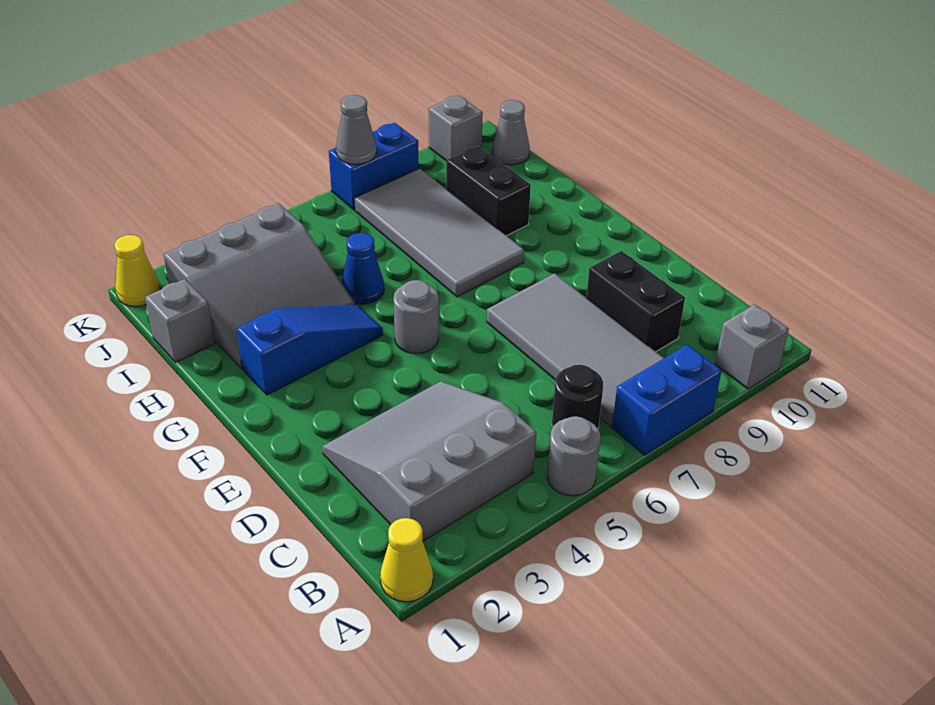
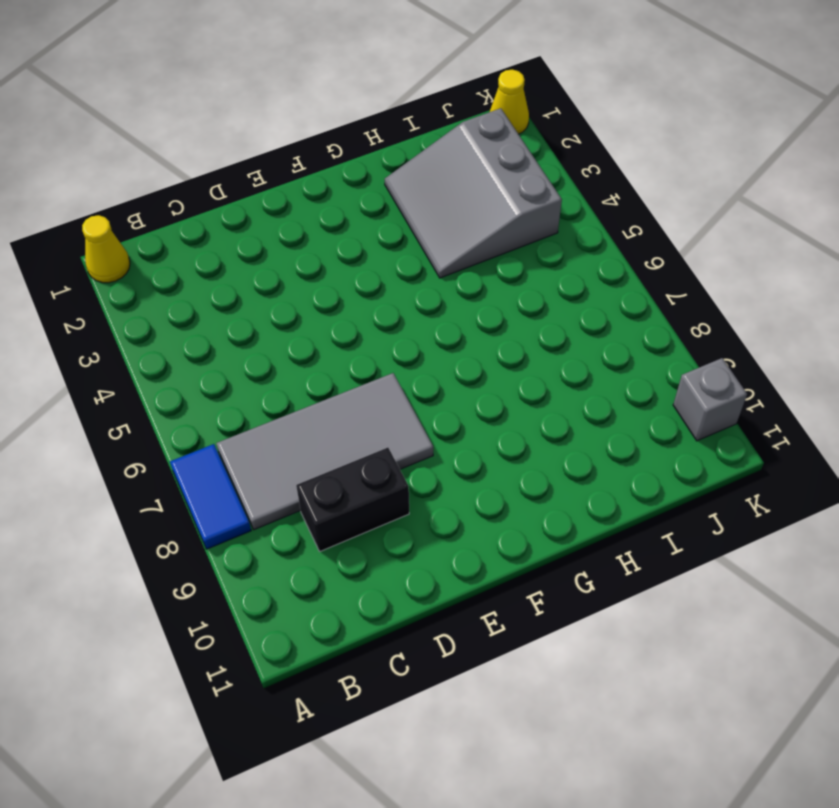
blue 1x2 tile [170,444,251,549] -> blue 1x2 brick [612,345,721,455]
none -> grey 1x1 round brick [547,416,601,496]
none -> grey 1x1 brick [715,304,789,389]
none -> grey 3x3 slope [322,381,536,541]

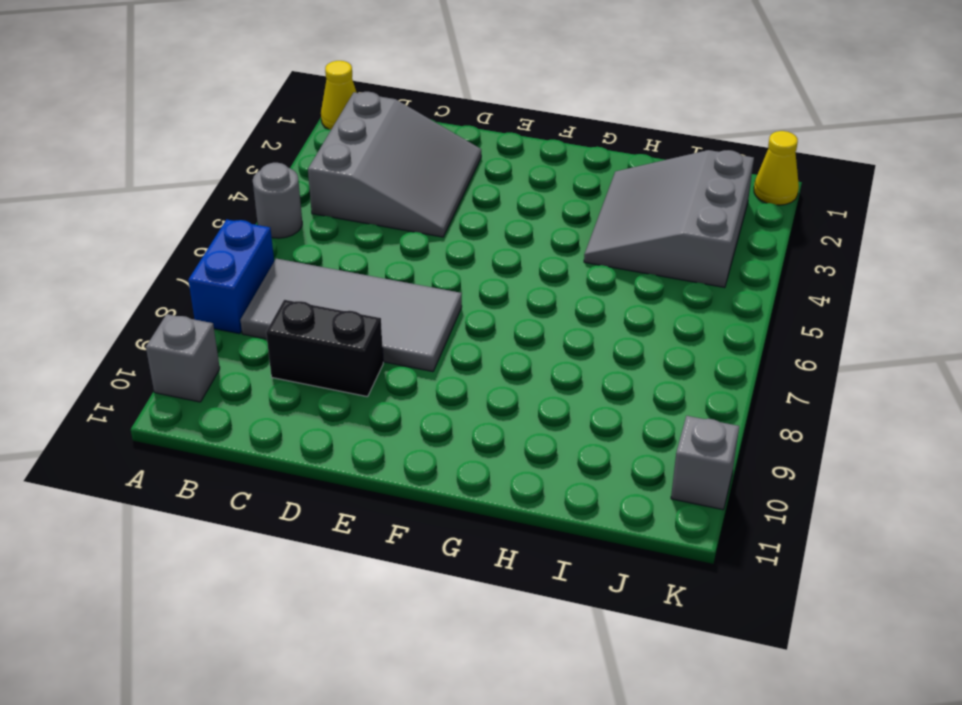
none -> black 1x1 round brick [552,365,603,428]
none -> grey 1x1 round brick [393,280,439,354]
none -> blue 1x3 slope [237,305,383,395]

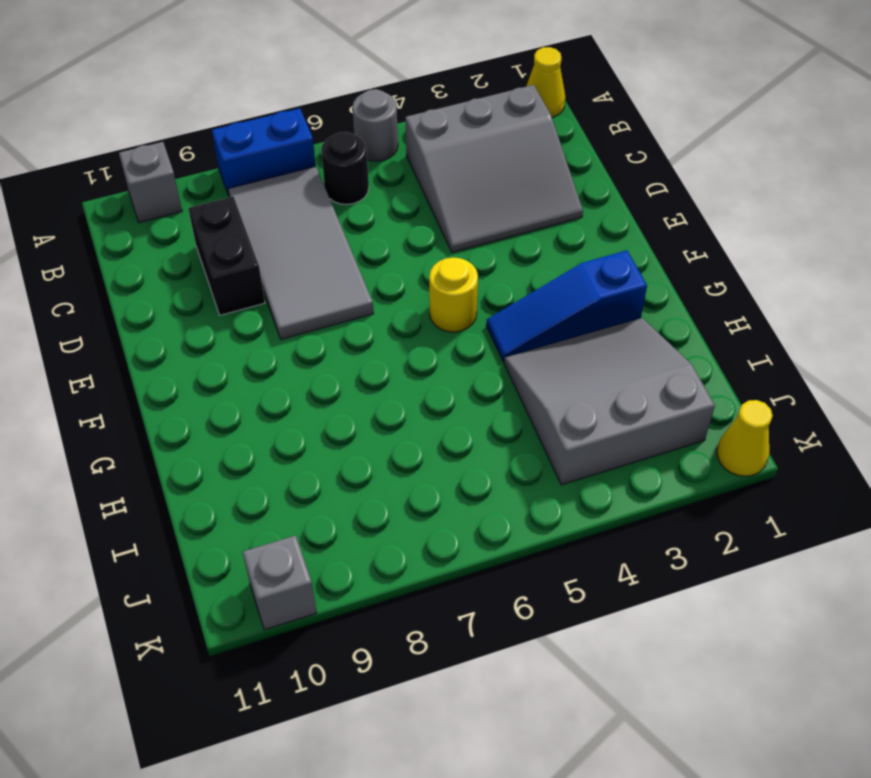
yellow 1x1 round brick [429,258,478,332] -> grey 1x1 round brick [393,280,439,354]
none -> grey 2x4 tile [354,169,524,297]
none -> blue 1x1 cone [342,233,384,304]
none -> black 1x2 brick [446,146,531,236]

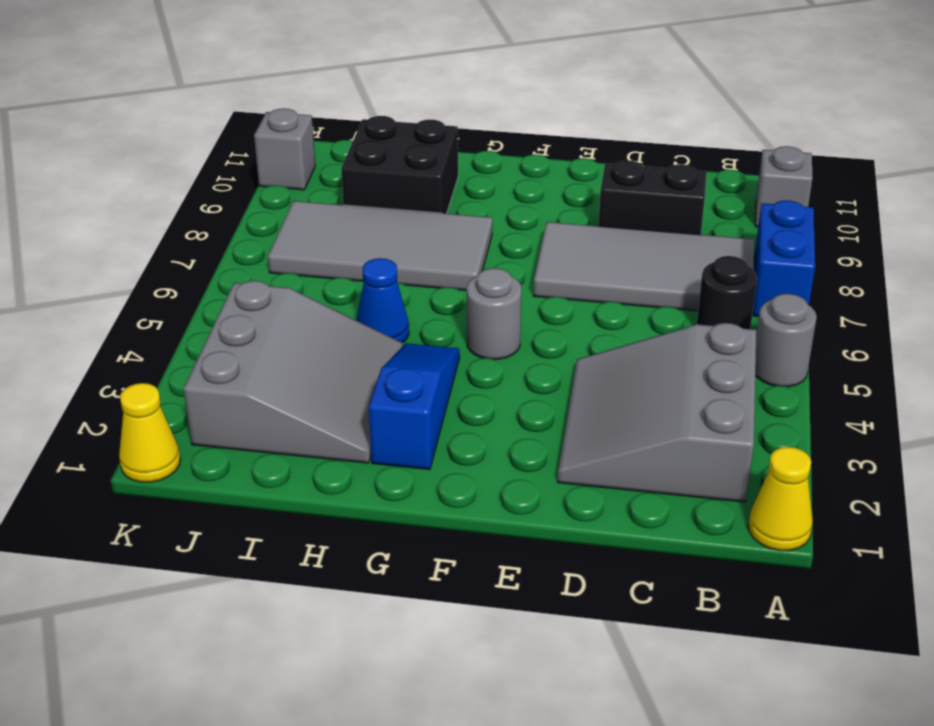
black 2x2 brick [341,116,458,214] -> black 1x2 brick [446,146,531,236]
none -> grey 1x1 brick [145,279,215,362]
none -> grey 1x1 cone [492,100,530,165]
none -> blue 1x2 brick [329,123,419,210]

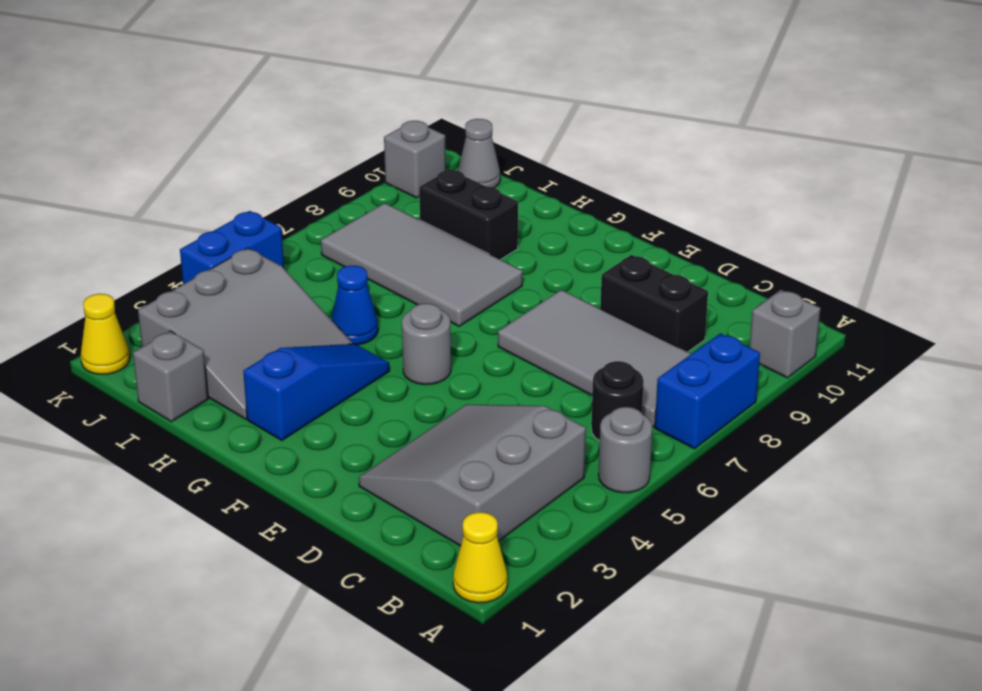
blue 1x2 brick [180,211,284,284] -> blue 1x2 brick moved to [329,123,419,210]
none -> grey 1x1 cone [336,95,377,164]

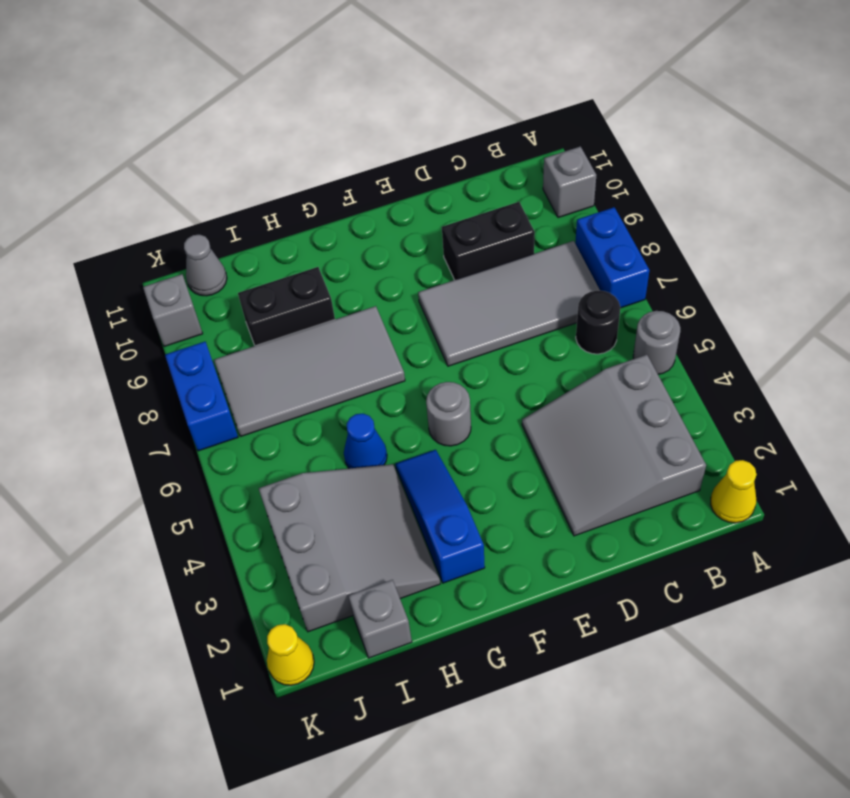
none -> grey 1x1 cone [336,95,377,164]

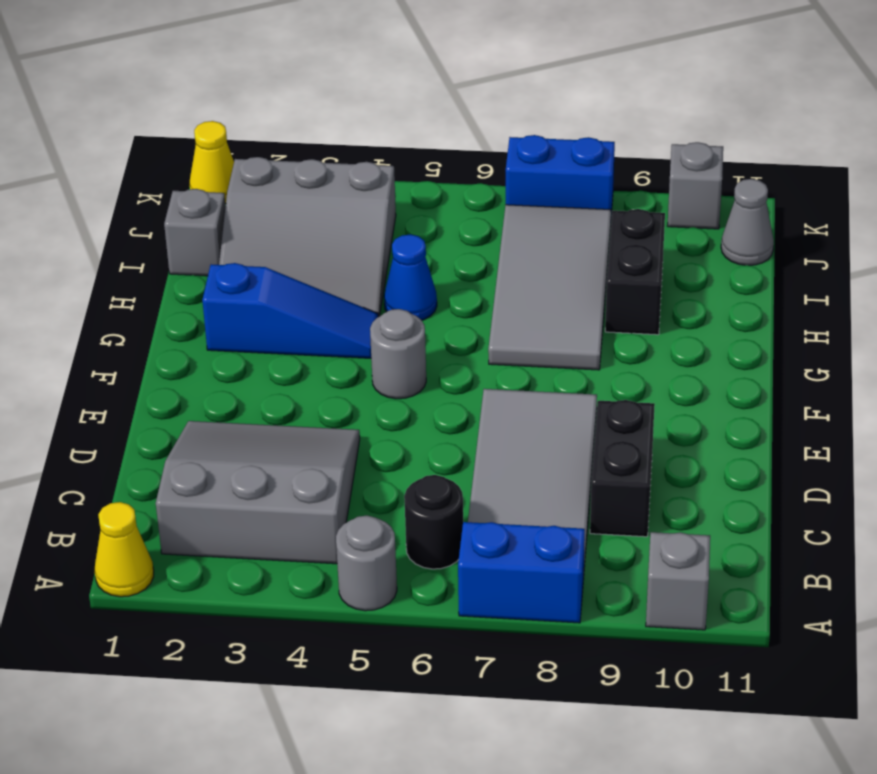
none -> grey 1x1 cone [336,95,377,164]

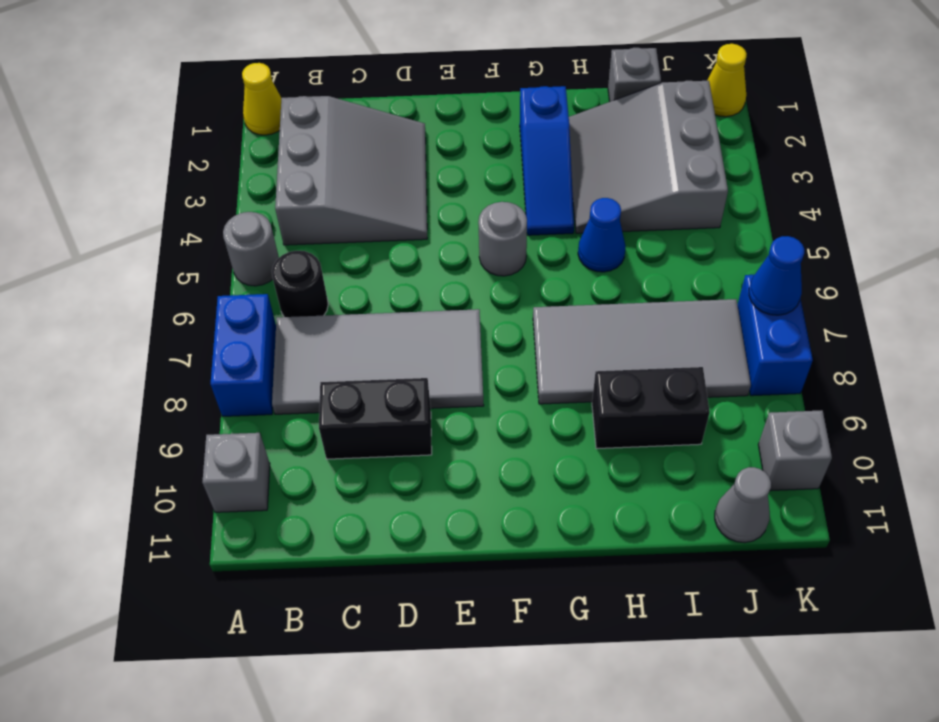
blue 1x1 cone [749,236,804,315] -> grey 1x1 cone [336,95,377,164]

